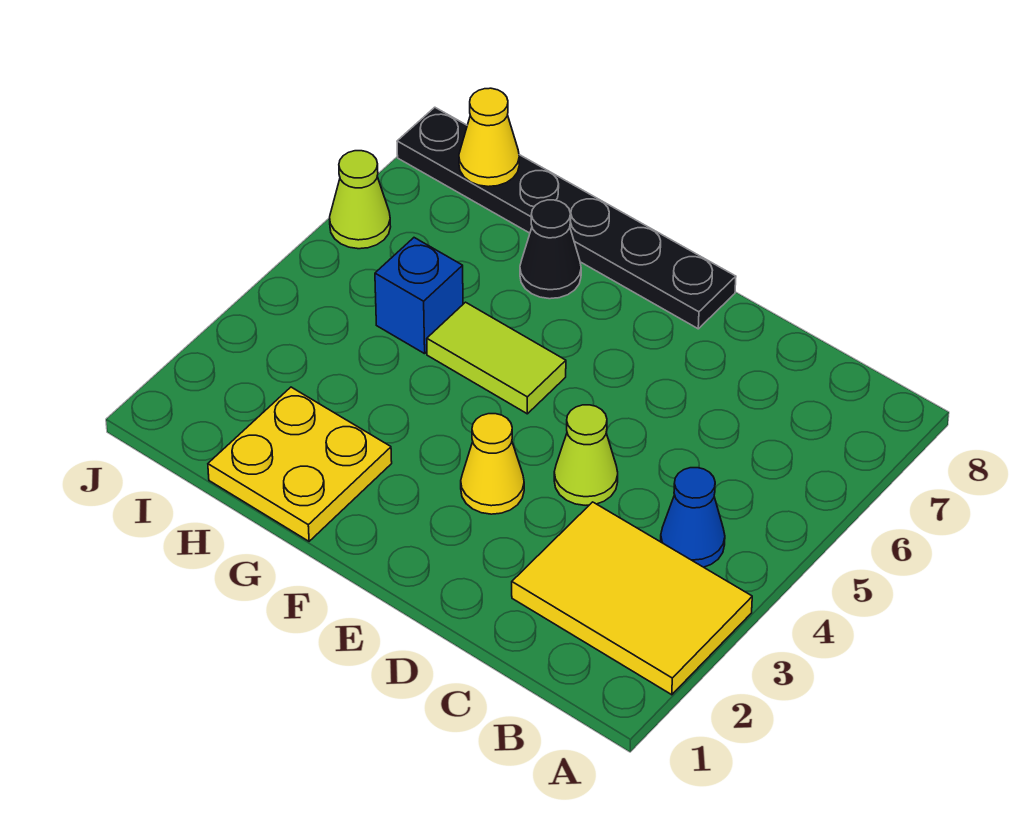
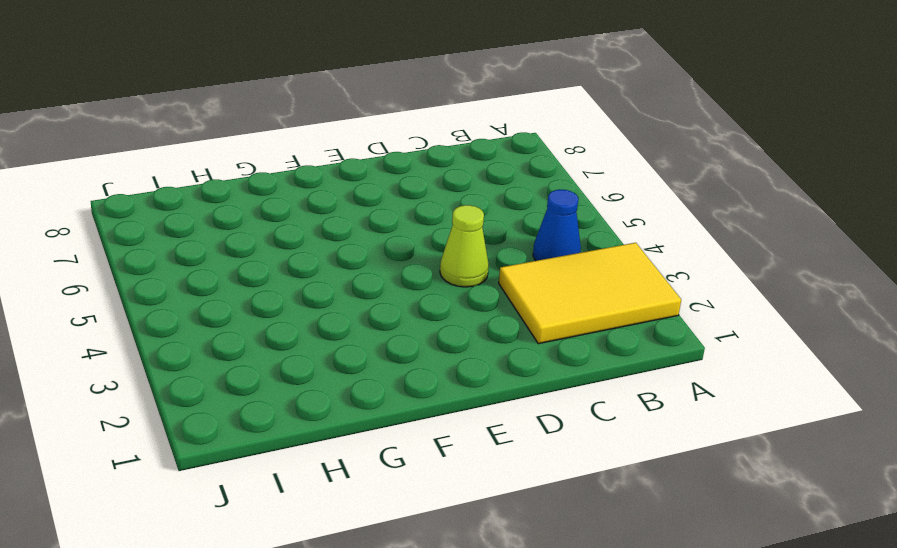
none -> yellow 1x1 cone [461,414,524,514]
none -> black 1x6 plate [397,107,736,329]

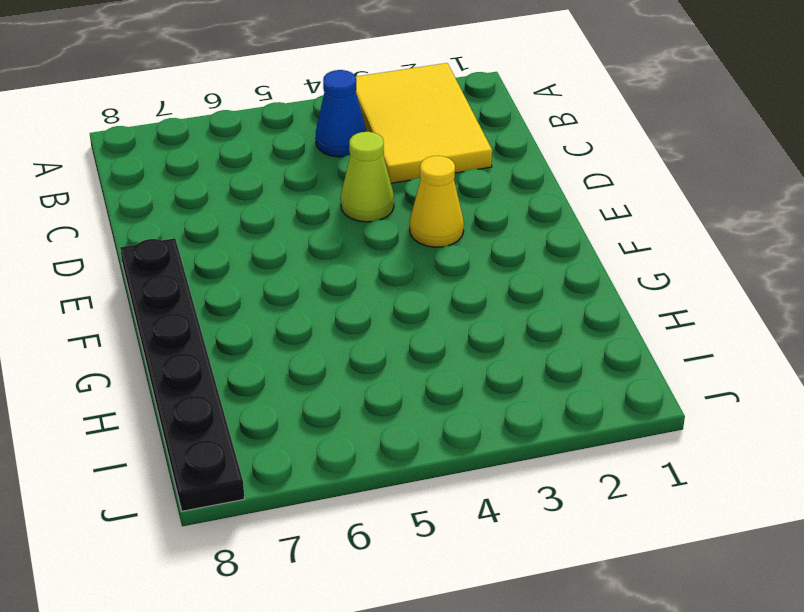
none -> lime 1x2 tile [427,302,566,414]
none -> yellow 2x2 plate [208,387,392,541]

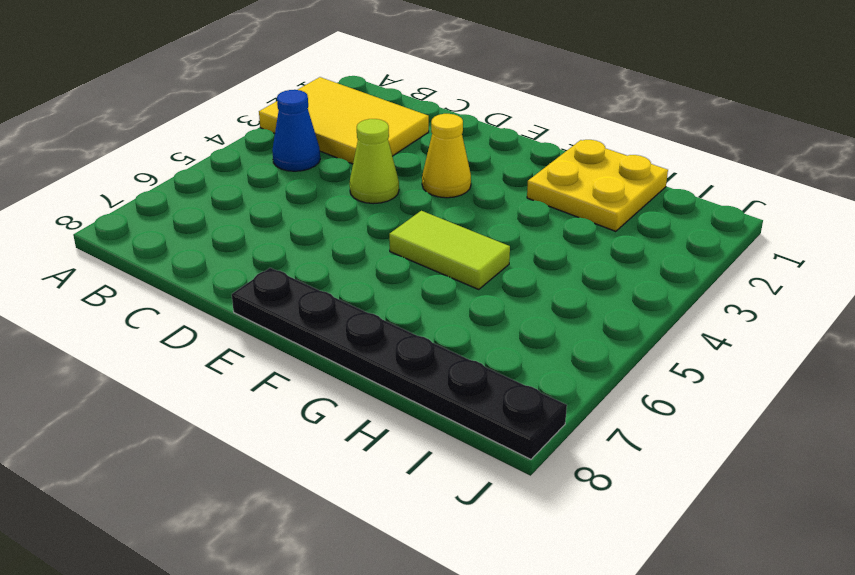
none -> black 1x1 cone [520,200,581,299]
none -> blue 1x1 brick [375,238,463,354]

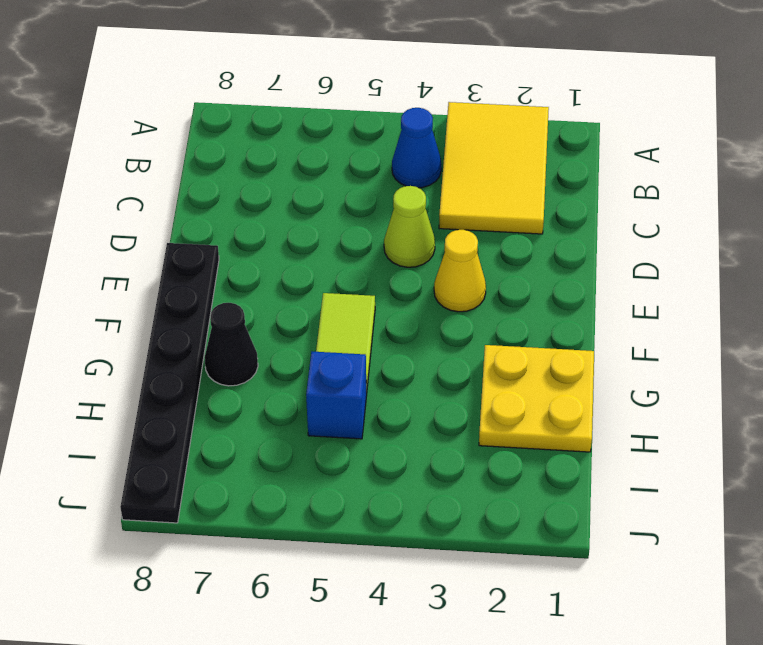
none -> lime 1x1 cone [330,151,391,249]
none -> yellow 1x1 cone [459,88,519,187]

